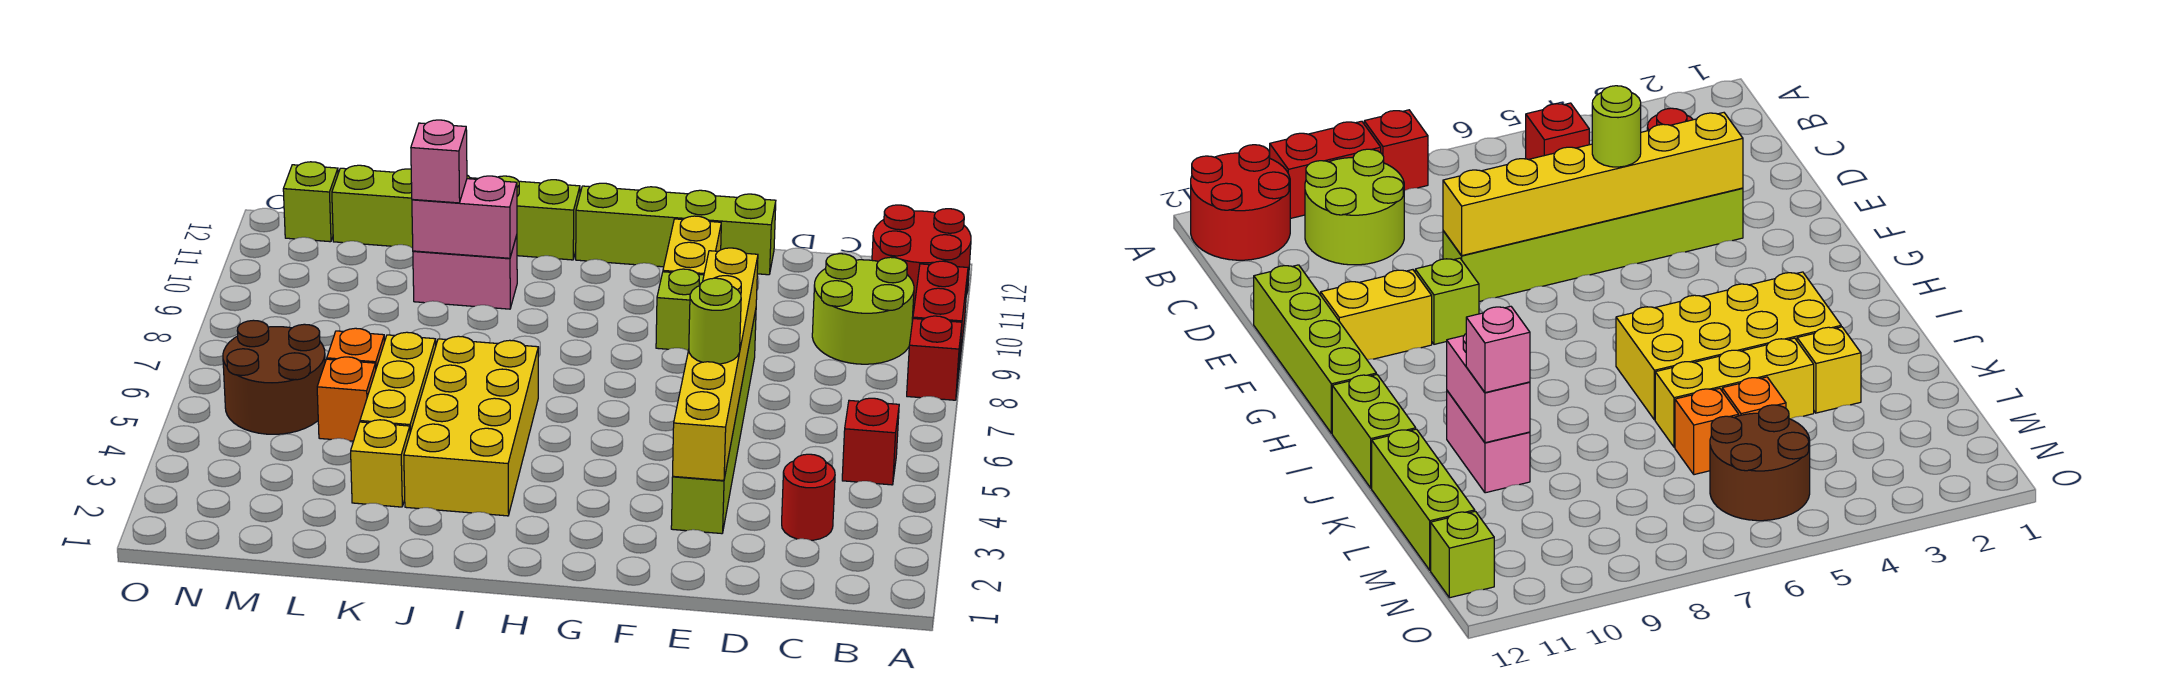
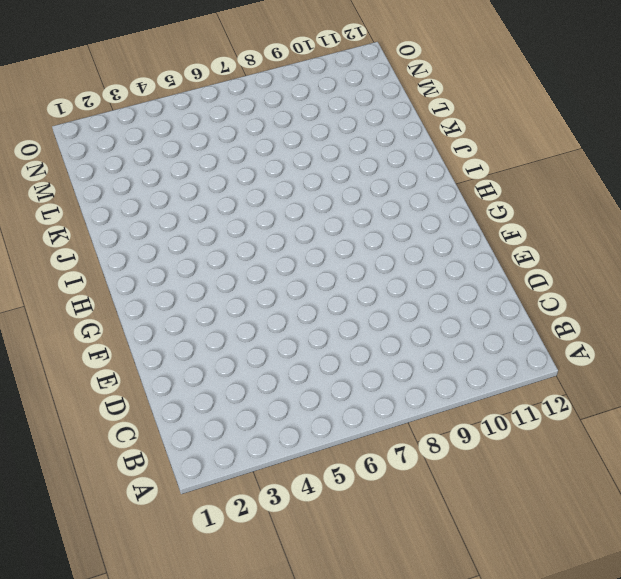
none -> red 1x1 brick [907,316,962,400]
none -> red 1x2 brick [913,261,968,366]
none -> red 2x2 round brick [872,205,971,313]

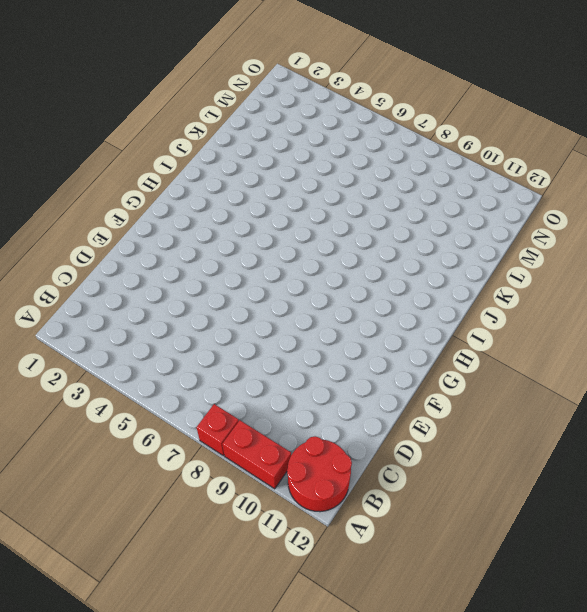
none -> red 1x1 brick [842,398,899,485]
none -> lime 2x2 round brick [812,254,914,364]
none -> red 1x1 round brick [782,454,835,540]

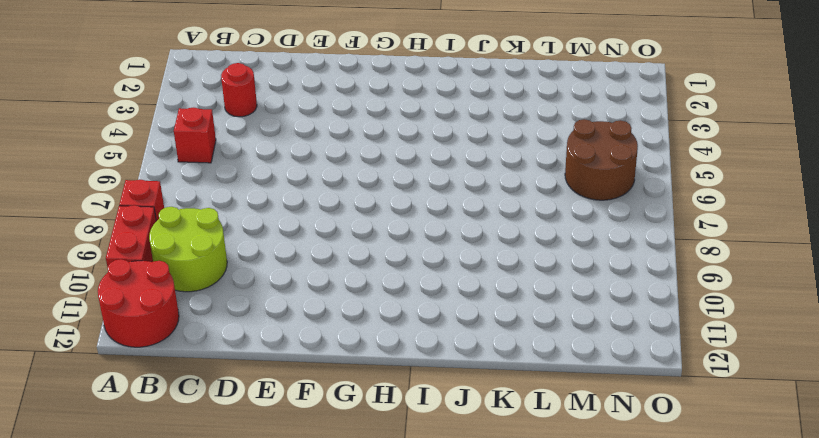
none -> lime 1x6 brick [671,310,756,534]
none -> lime 1x4 brick [576,183,776,275]
none -> lime 1x1 brick [656,269,704,350]

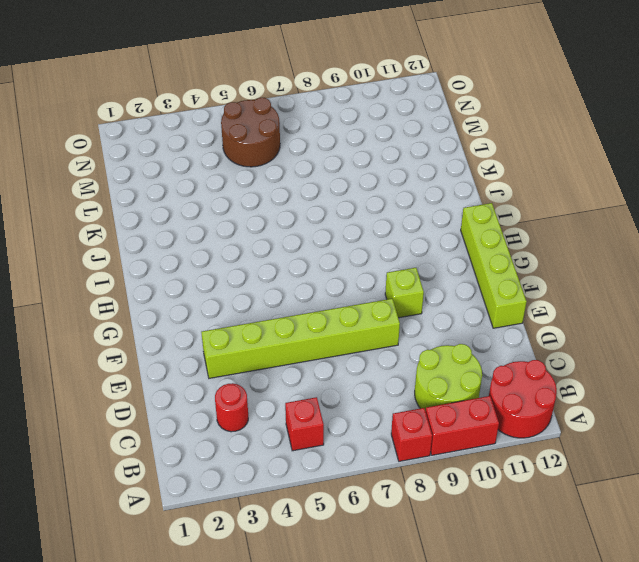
none -> yellow 1x2 brick [663,216,721,275]
none -> yellow 2x4 brick [404,336,538,516]
none -> lime 1x2 brick [499,176,580,260]

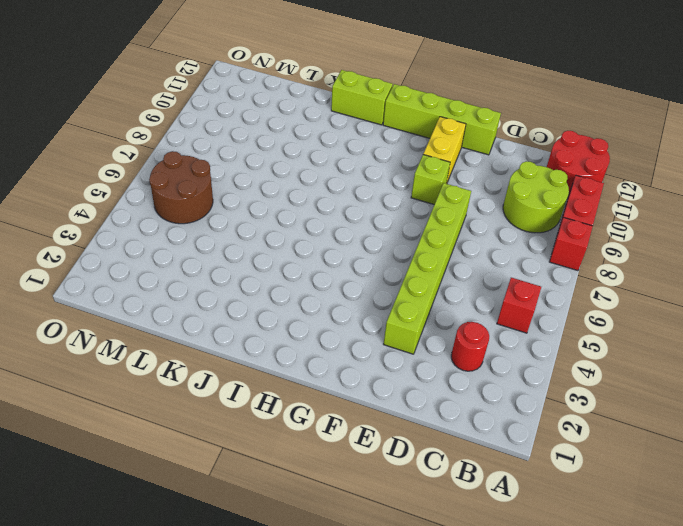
none -> yellow 2x4 brick [404,336,538,516]
none -> pink 1x2 brick [413,235,517,309]
none -> yellow 1x1 brick [351,420,410,507]

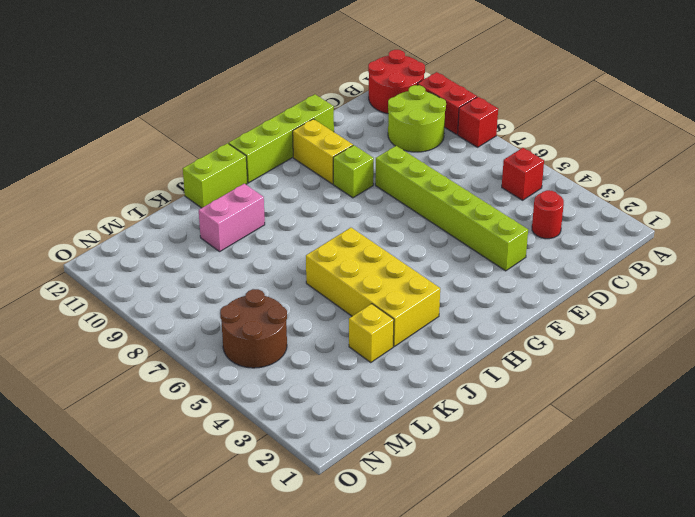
none -> yellow 1x3 brick [360,332,436,432]
none -> lime 1x3 brick [332,165,478,248]
none -> orange 1x1 brick [317,357,376,441]

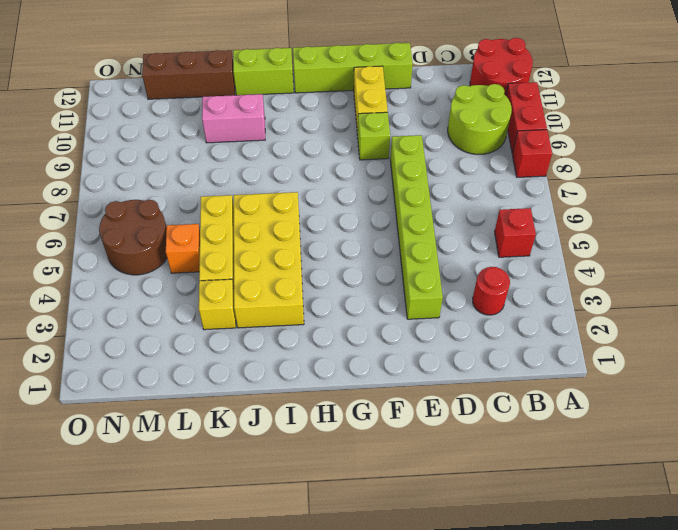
brown 1x3 brick [142,50,235,99] -> lime 1x3 brick [332,165,478,248]
none -> orange 1x1 brick [327,328,384,368]
none -> lime 1x1 brick [283,162,338,242]
none -> yellow 1x6 brick [673,248,758,481]

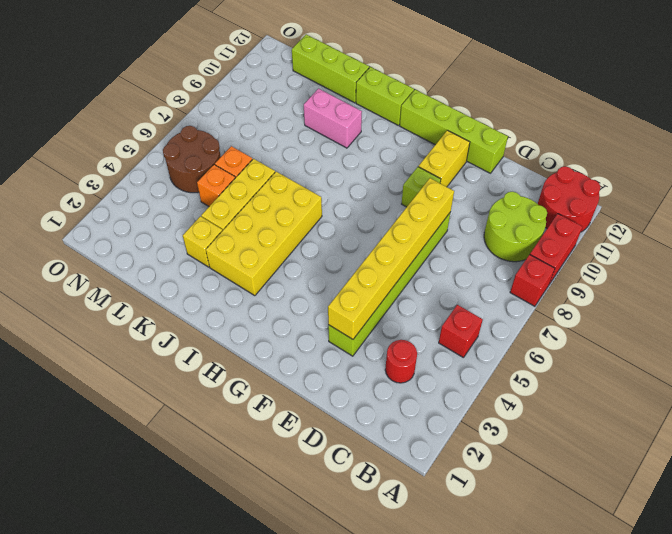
none -> lime 1x1 brick [283,162,338,242]
none -> pink 1x2 brick [412,176,517,258]
none -> lime 1x1 round brick [689,278,741,364]

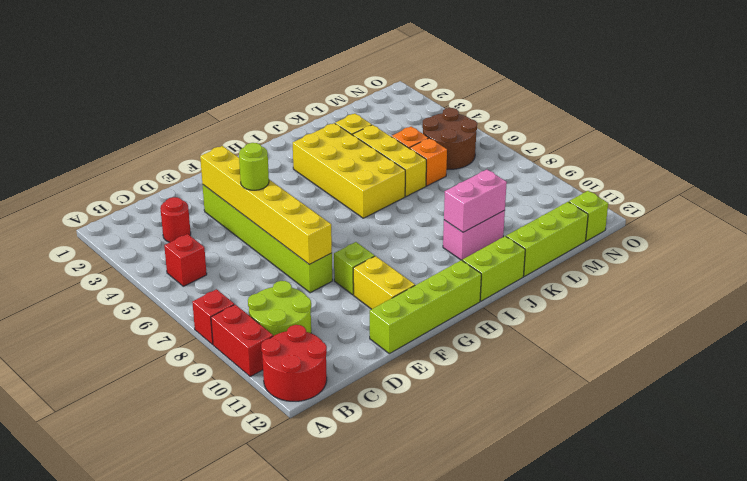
none -> pink 1x1 brick [411,120,467,203]

